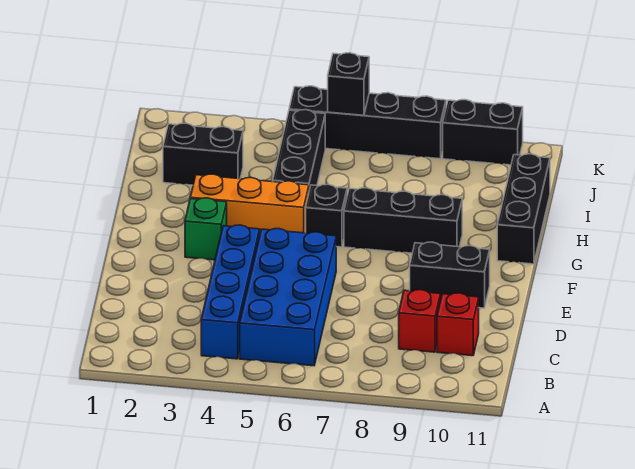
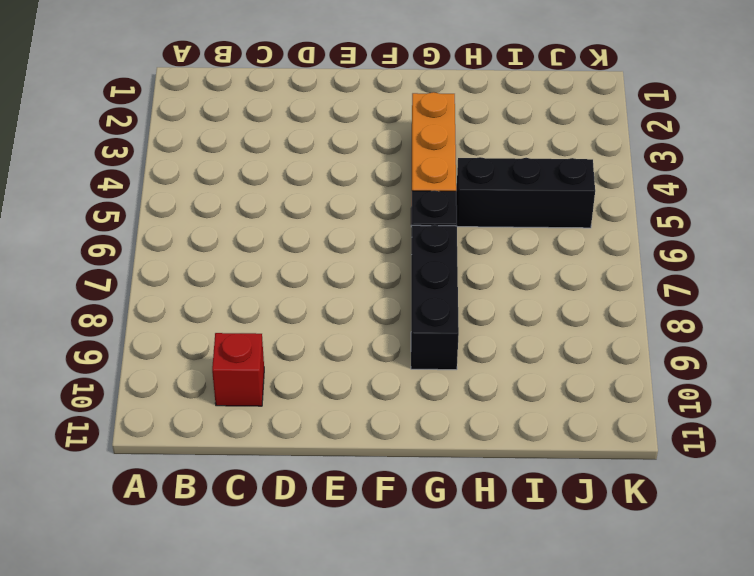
none -> blue 1x4 brick [201,225,260,359]
none -> blue 2x4 brick [240,229,336,366]
none -> red 1x1 brick [399,290,440,352]

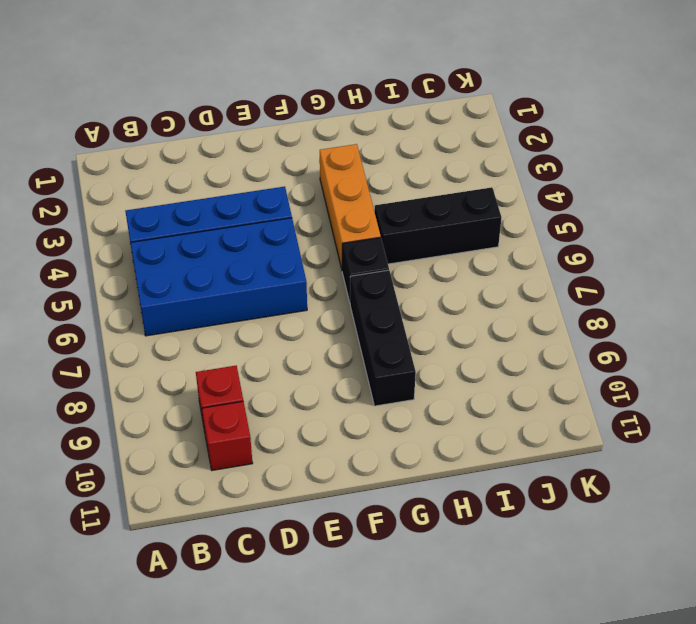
none -> black 1x2 brick [410,242,490,308]
none -> green 1x1 brick [185,198,227,260]
none -> black 1x3 brick [497,154,550,264]

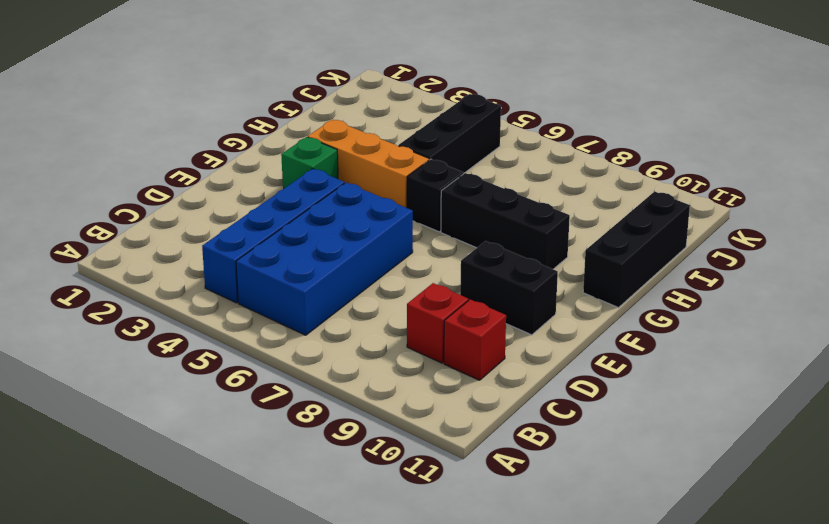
none -> black 1x2 brick [163,123,243,185]
none -> black 1x4 brick [289,86,446,159]
none -> black 1x2 brick [443,100,523,165]

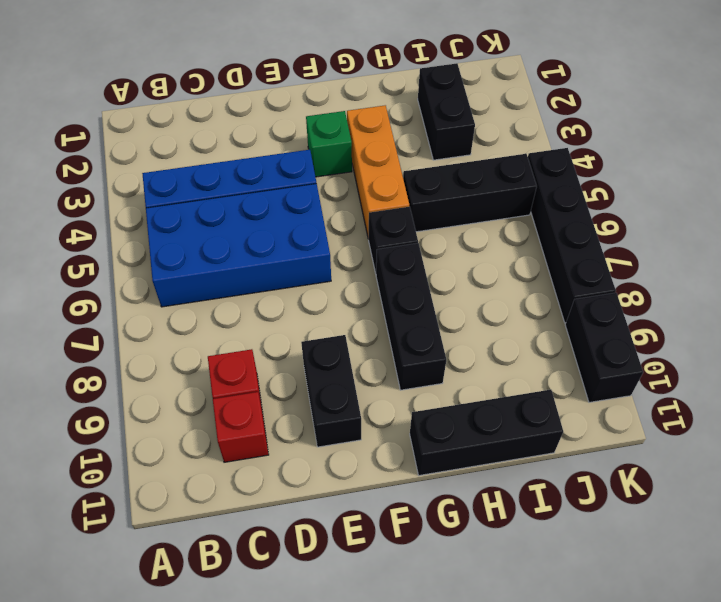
none -> black 1x1 brick [328,53,369,115]

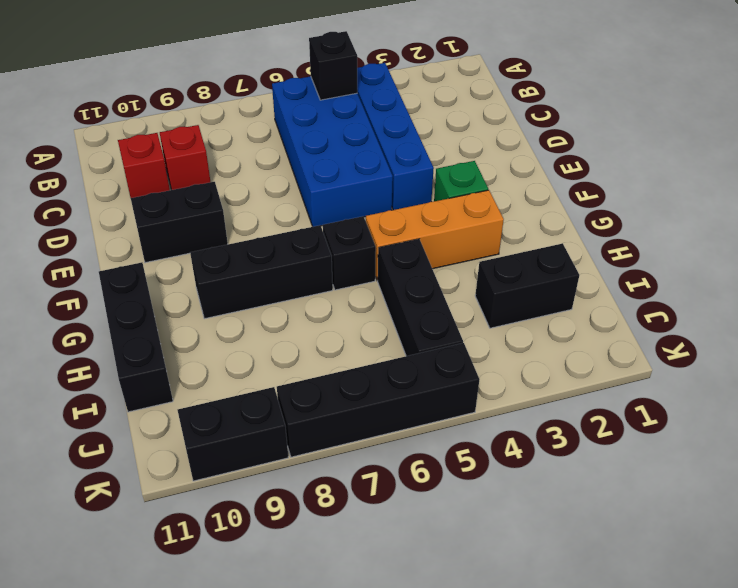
black 1x1 brick [309,31,357,100] -> black 1x1 brick moved to [328,53,369,115]

